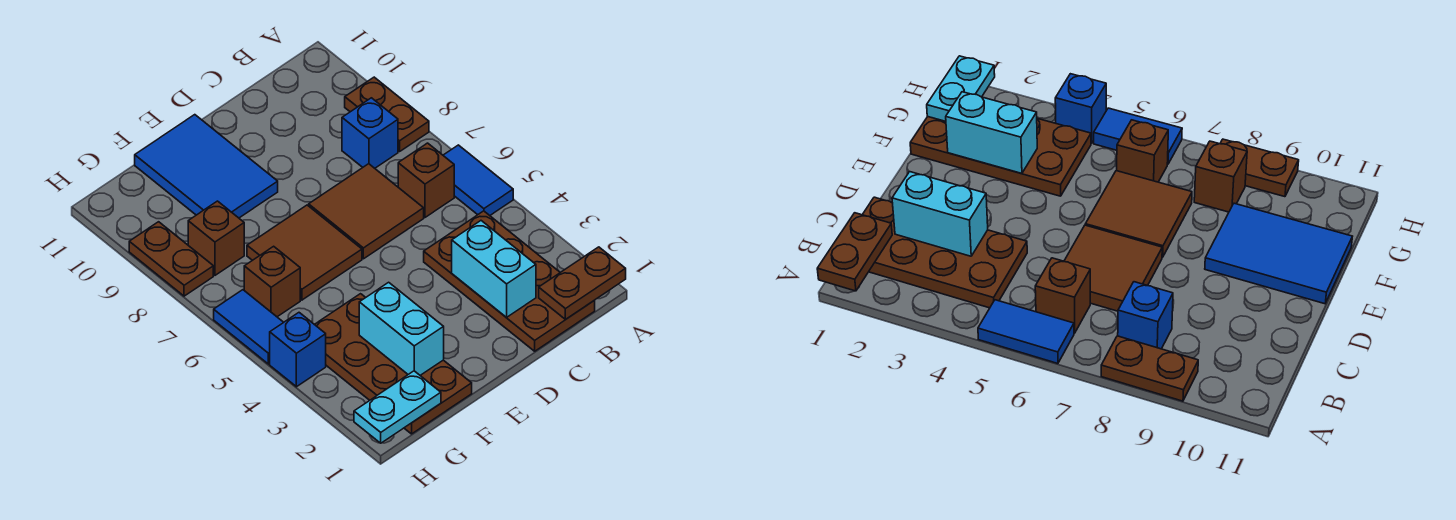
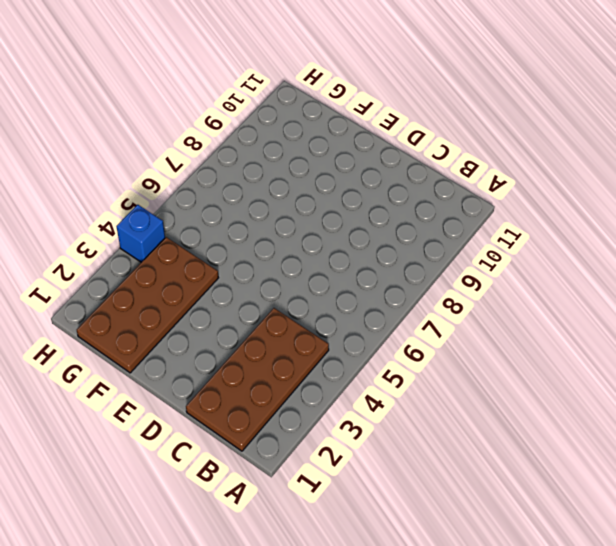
none -> blue 1x2 tile [443,145,513,215]
none -> brown 1x2 plate [345,77,429,151]
none -> brown 1x1 brick [398,143,454,217]

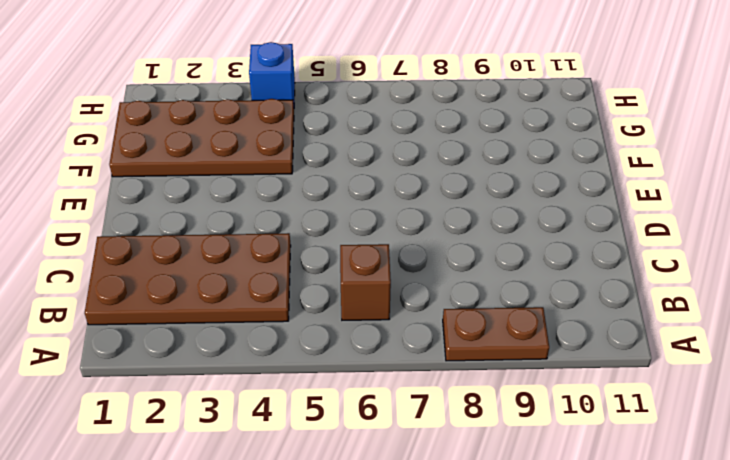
none -> blue 1x2 tile [443,145,513,215]
none -> blue 1x1 brick [342,98,398,168]
none -> brown 2x2 tile [309,164,424,259]

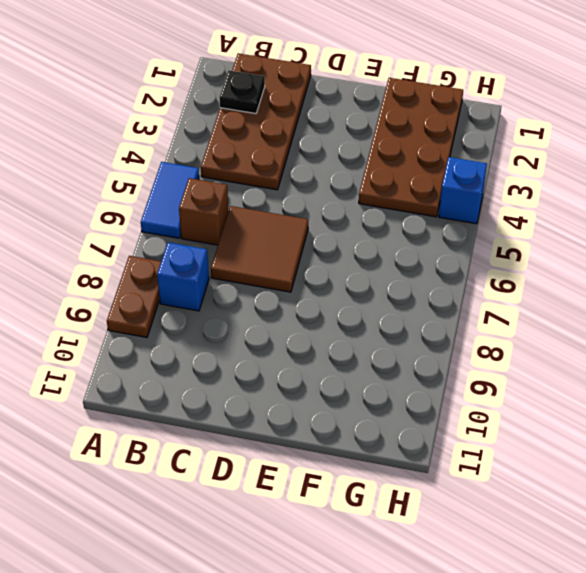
black 1x1 plate [219,70,265,114] -> none
none -> brown 2x2 tile [247,205,362,300]
none -> blue 2x3 tile [135,115,278,218]
none -> brown 1x1 brick [244,246,300,317]

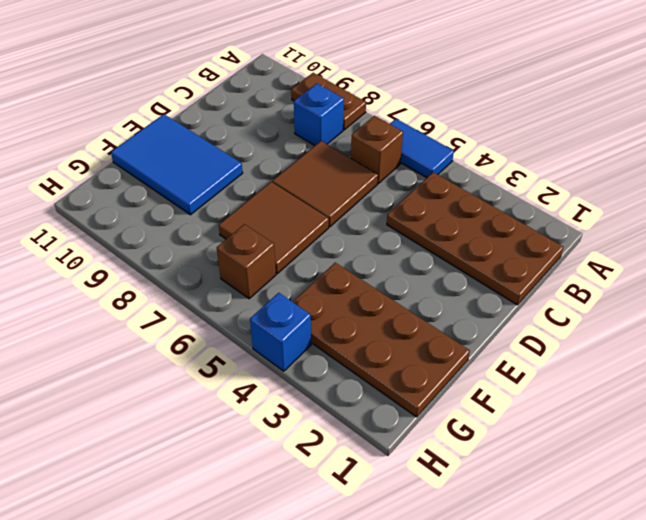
none -> brown 1x1 brick [188,201,244,275]
none -> blue 1x2 tile [214,290,284,364]
none -> brown 1x2 plate [129,222,213,296]

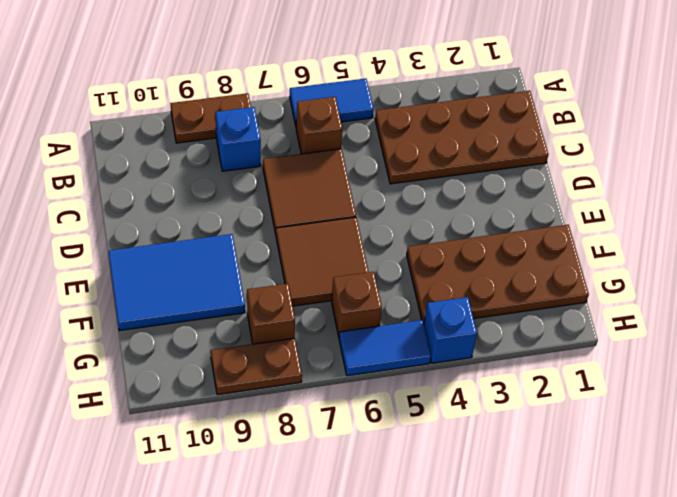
none -> brown 1x2 plate [539,247,626,319]
none -> cyan 1x2 brick [452,221,536,317]
none -> cyan 1x2 brick [359,282,444,375]

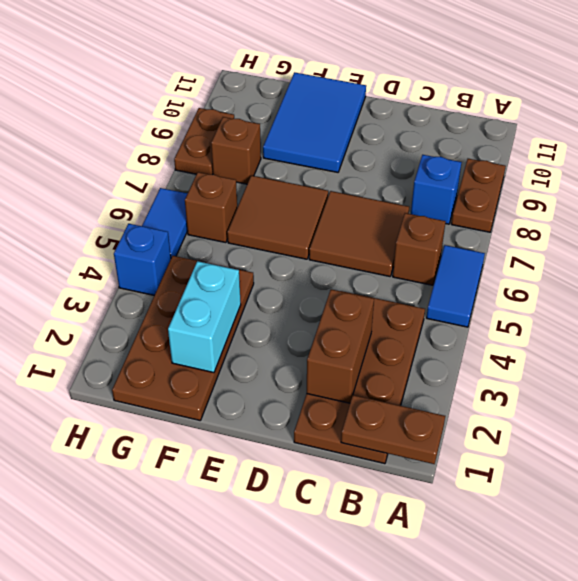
brown 1x2 brick [307,289,374,403] -> cyan 1x2 brick [452,221,536,317]
none -> cyan 1x2 plate [354,371,441,443]

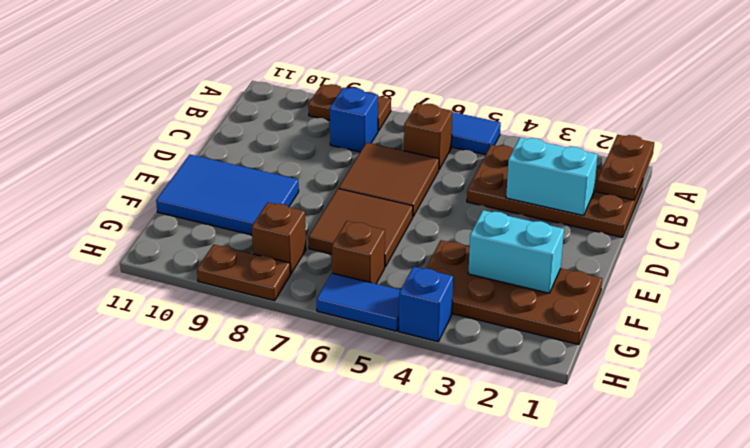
none -> cyan 1x2 plate [354,371,441,443]

